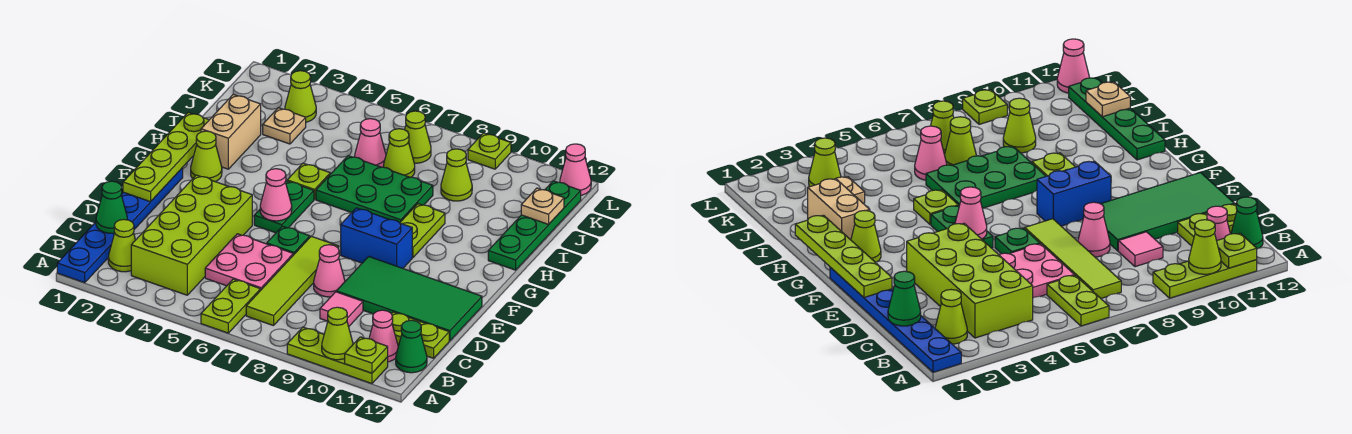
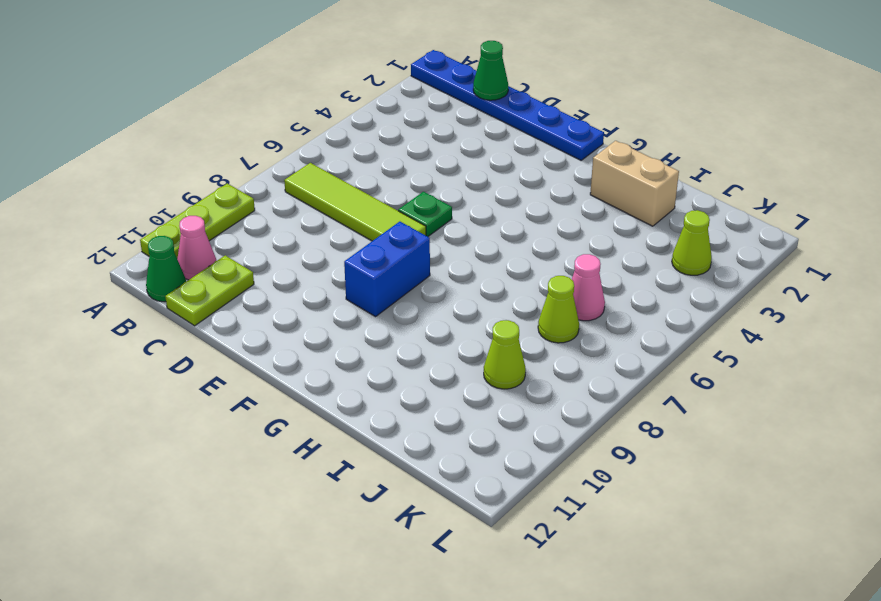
none -> lime 1x2 plate [201,279,260,333]
none -> lime 1x1 cone [108,220,135,272]
none -> lime 2x4 brick [131,175,252,295]
none -> pink 2x2 plate [205,234,293,291]

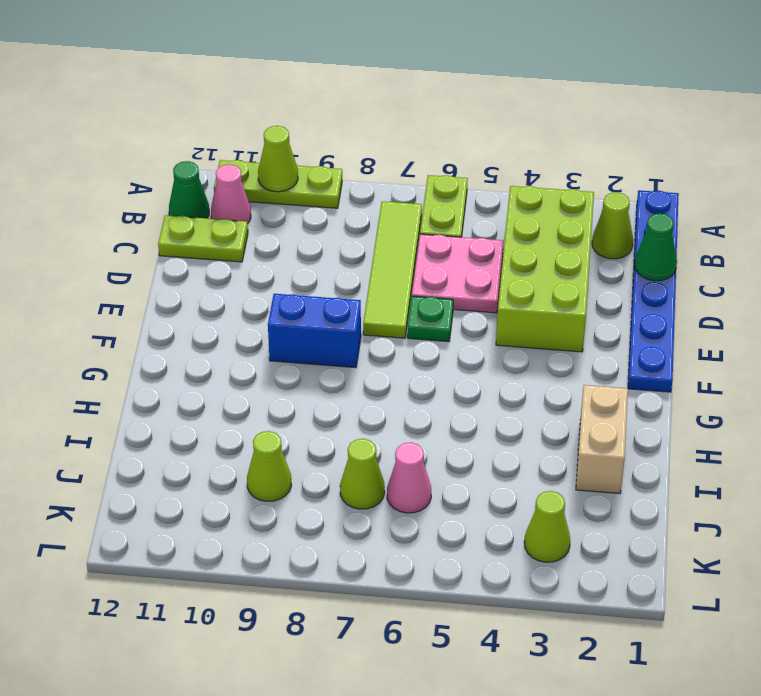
none -> pink 1x1 tile [320,292,363,327]
none -> pink 1x1 cone [314,245,345,297]
none -> green 2x4 tile [337,257,482,341]
none -> green 1x2 plate [254,181,314,233]

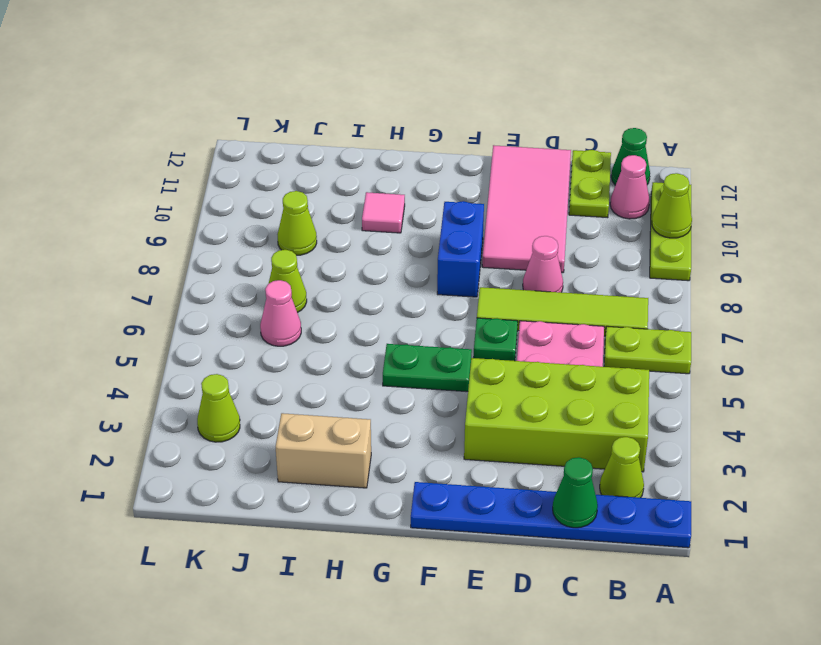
pink 2x4 tile [482,145,571,273] -> green 2x4 tile [337,257,482,341]
pink 1x1 tile [362,192,405,233] -> pink 1x1 tile moved to [320,292,363,327]
none -> lime 1x1 cone [191,131,222,182]
none -> lime 1x2 plate [400,204,445,257]
none -> lime 1x1 plate [287,163,330,199]
none -> green 2x3 plate [316,156,433,223]

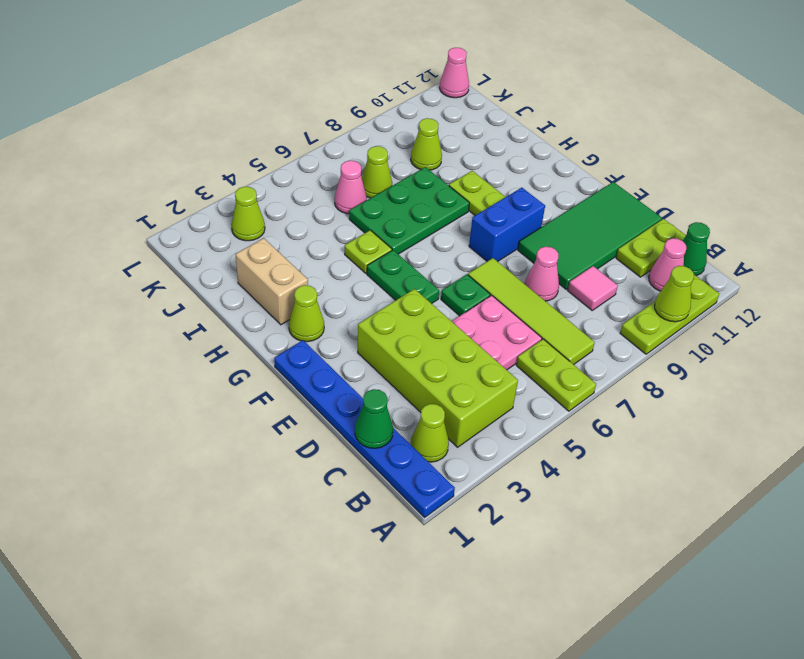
none -> green 1x4 plate [488,181,581,270]
none -> tan 1x1 plate [263,108,306,144]
none -> lime 1x1 cone [405,111,431,163]
none -> lime 1x1 plate [468,133,511,169]

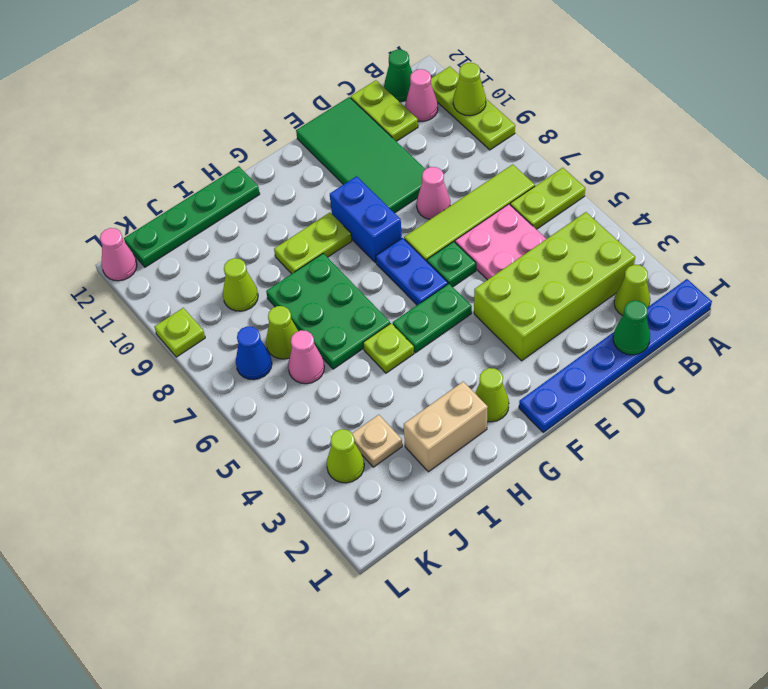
blue 1x2 plate [376,238,448,305] -> none
blue 1x1 cone [236,326,272,380] -> lime 1x1 cone [405,111,431,163]
none -> pink 1x1 tile [320,292,363,327]
none -> lime 1x1 plate [345,337,388,373]
none -> lime 1x4 plate [123,112,209,202]
none -> pink 1x1 cone [260,169,292,221]

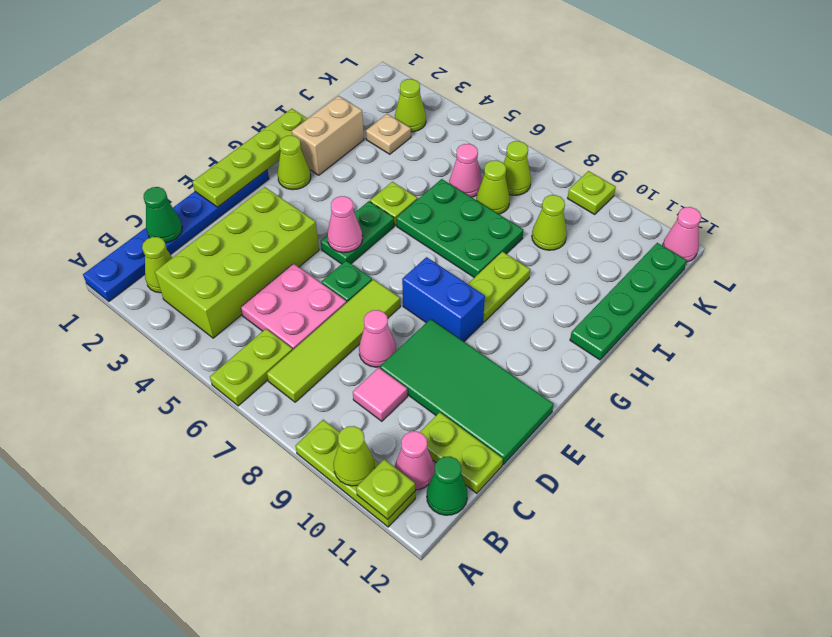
none -> tan 1x1 plate [521,188,564,224]

